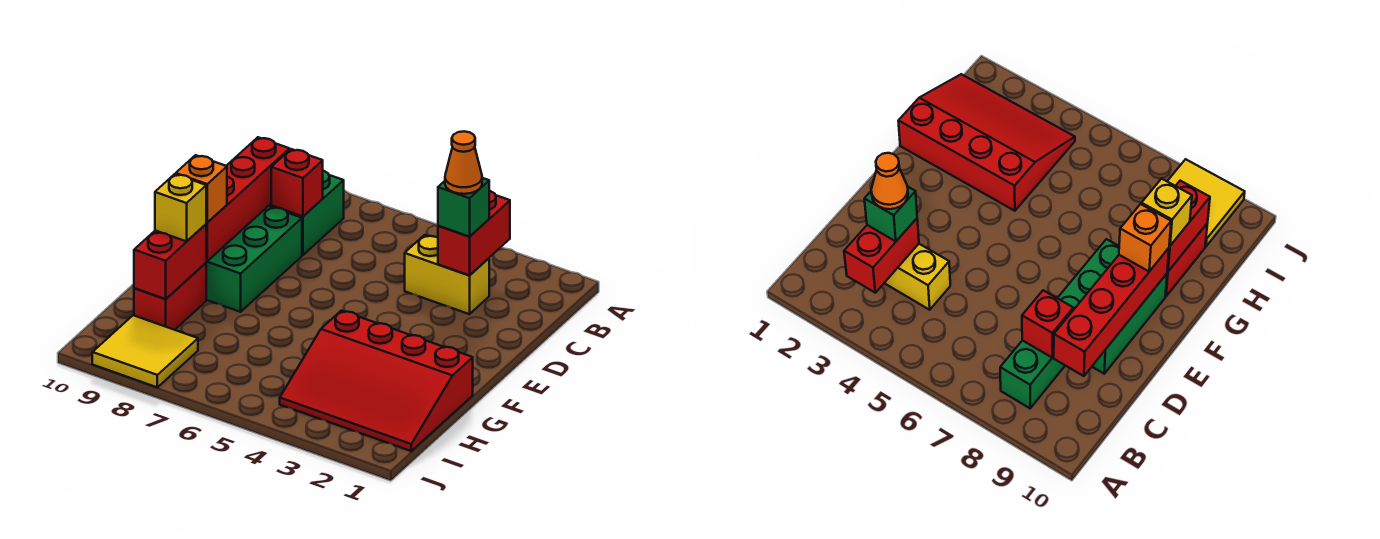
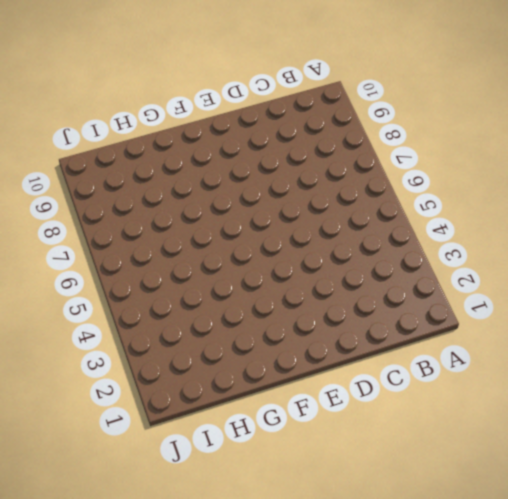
none -> green 1x2 brick [271,171,344,255]
none -> yellow 1x2 brick [405,235,489,314]
none -> green 2x3 brick [206,206,302,312]

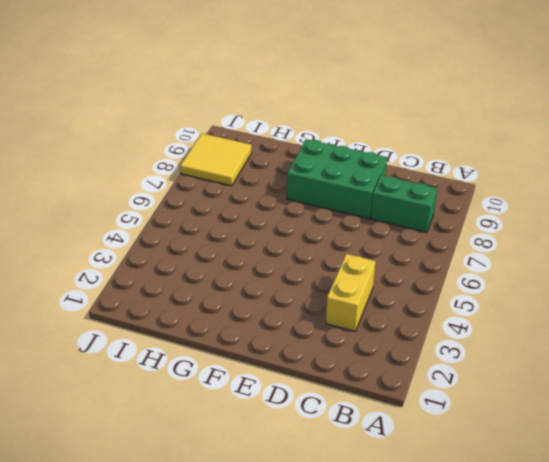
none -> red 3x4 slope [280,311,473,451]
none -> red 1x2 brick [134,263,206,330]
none -> red 1x2 brick [438,191,510,276]

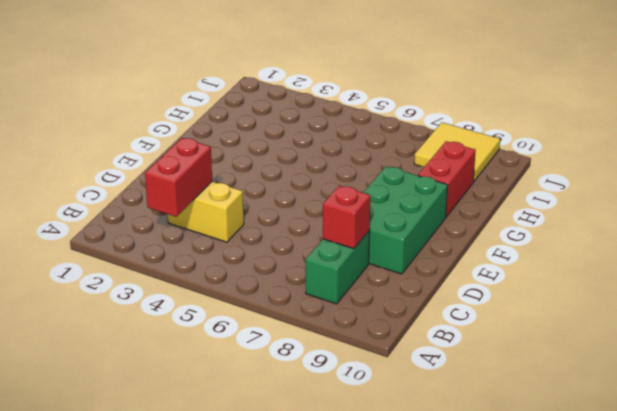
none -> red 3x4 slope [280,311,473,451]
none -> red 1x4 brick [206,137,290,261]
none -> red 1x2 brick [134,224,206,299]

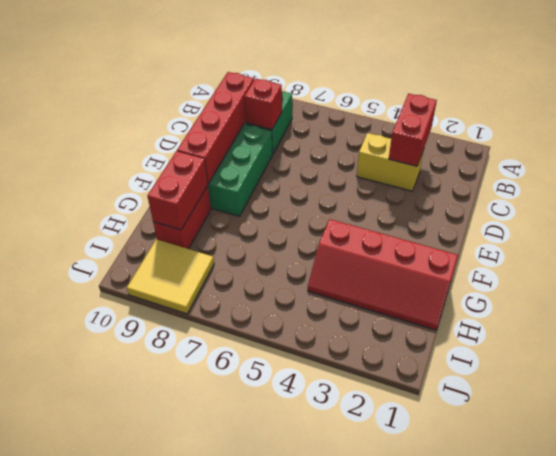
red 2x4 slope [308,219,458,330] -> red 3x4 slope [280,311,473,451]
none -> green 1x1 brick [438,178,489,237]
none -> orange 1x1 brick [176,155,227,223]
none -> yellow 1x1 brick [155,174,206,241]

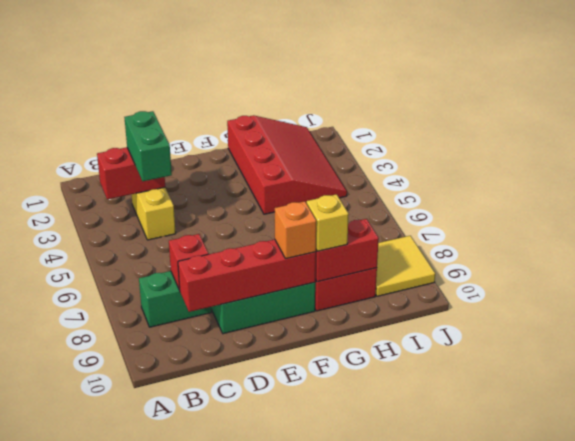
green 1x2 brick [124,111,172,181] -> green 1x1 brick [438,178,489,237]
none -> orange 1x1 cone [445,131,482,194]

